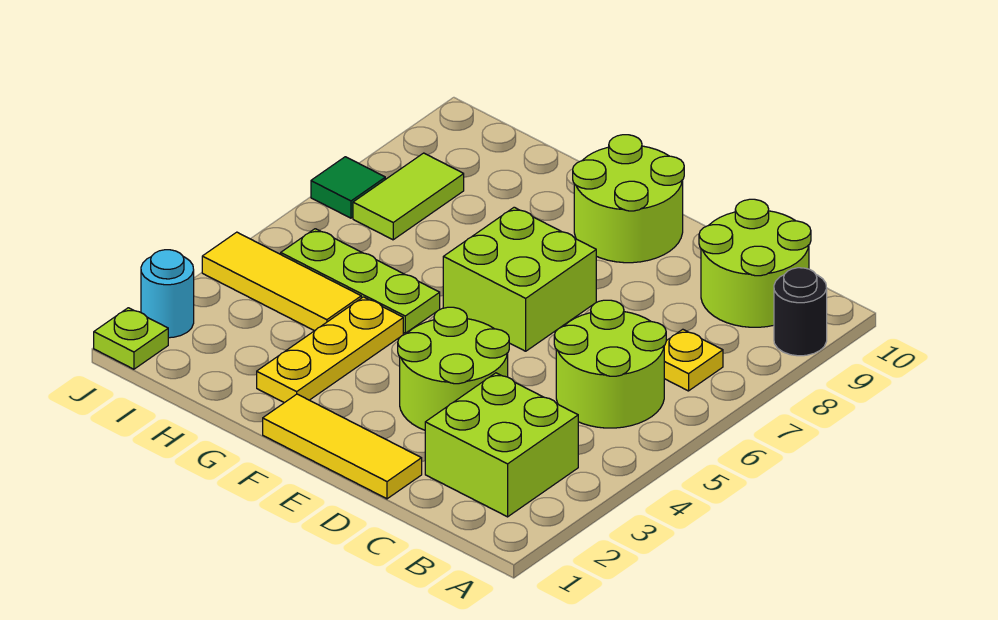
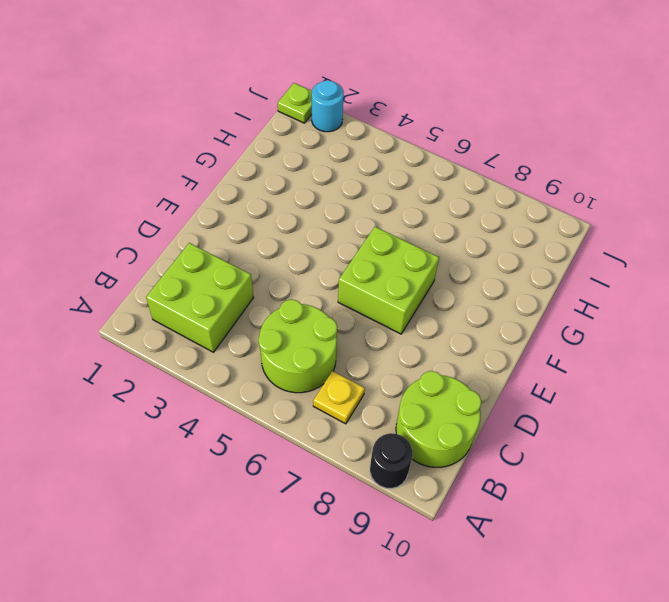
none -> yellow 1x3 tile [263,394,422,499]
none -> lime 2x2 round brick [398,307,509,430]
none -> lime 2x2 round brick [573,135,684,263]

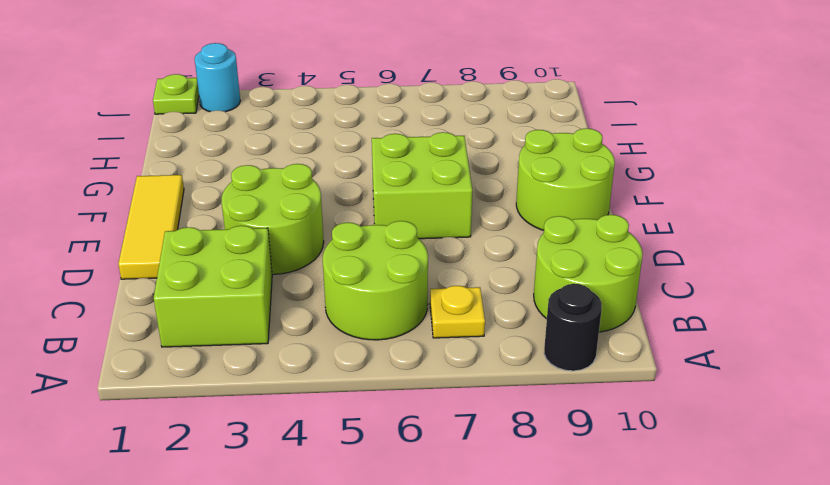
none -> yellow 1x3 plate [257,297,403,403]
none -> lime 1x3 plate [281,229,440,333]
none -> yellow 1x3 tile [202,232,361,331]

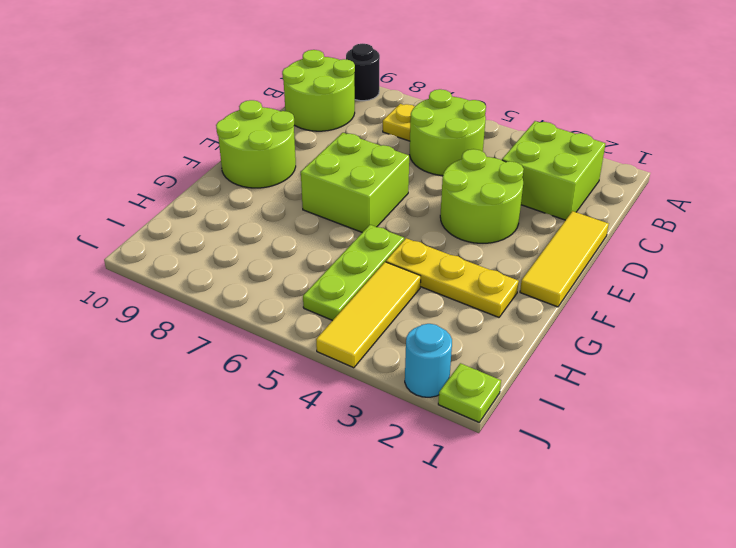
none -> lime 1x2 tile [353,153,464,240]
none -> green 1x1 tile [311,157,385,218]

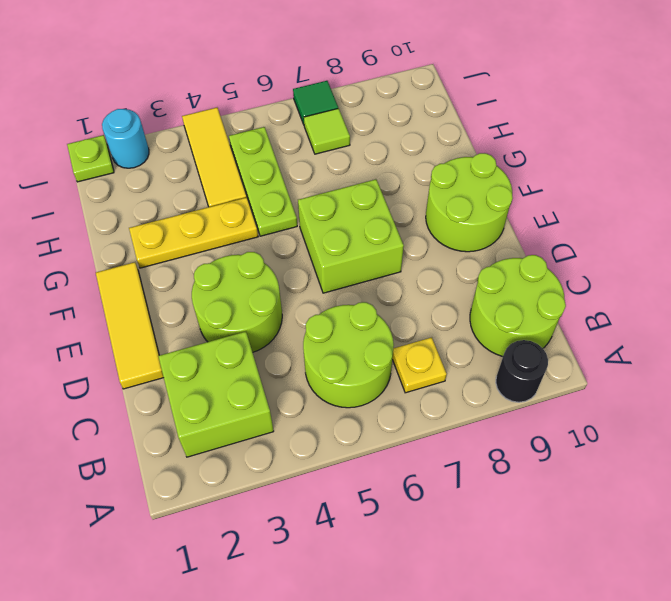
lime 1x1 tile [304,108,350,154] -> lime 1x2 tile [353,153,464,240]

